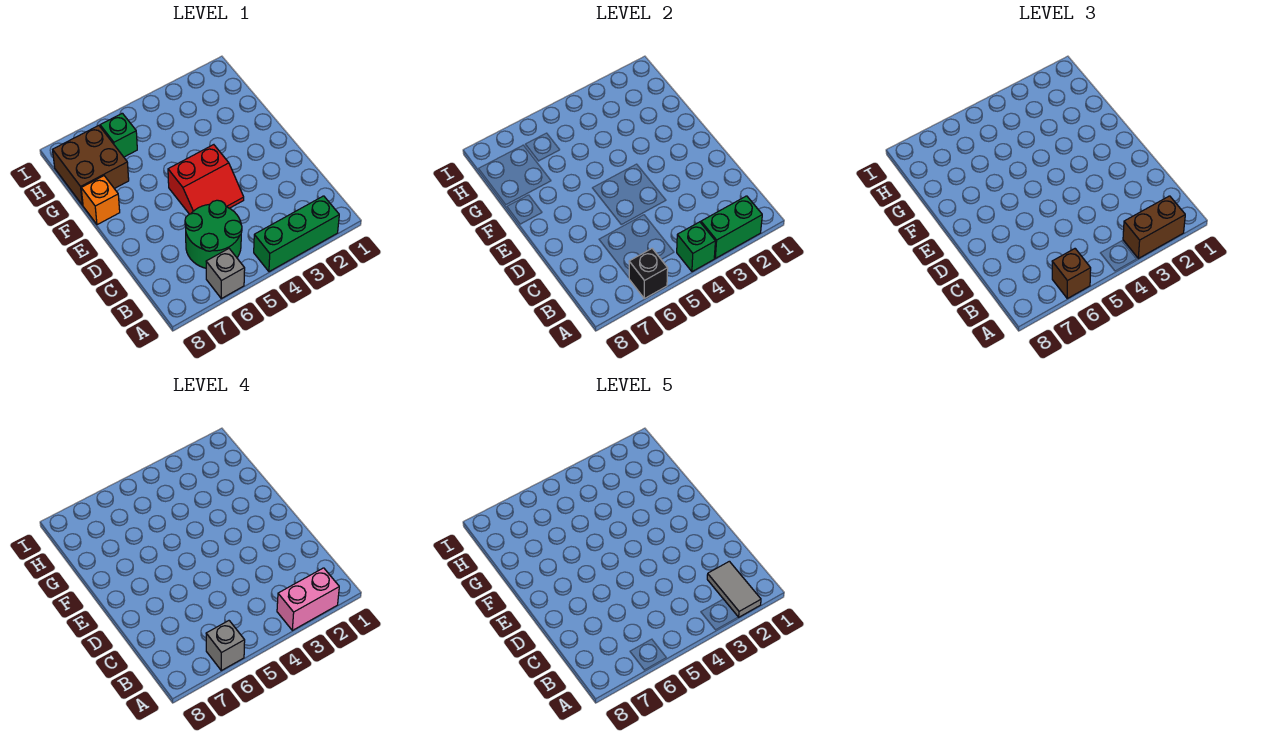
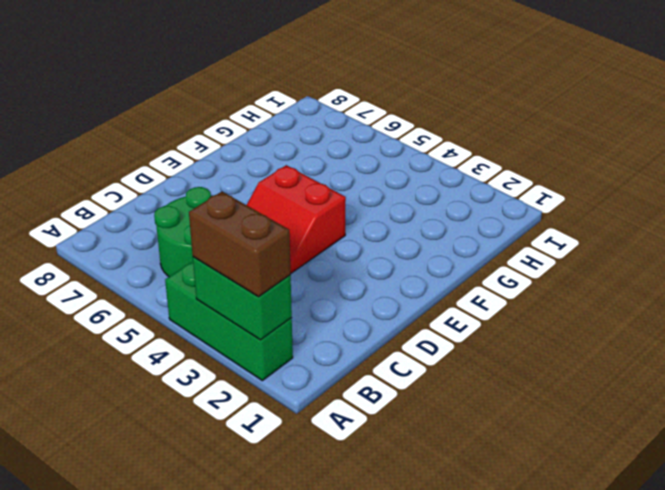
none -> grey 1x1 brick [206,249,245,298]
none -> orange 1x1 brick [81,176,120,225]
none -> brown 2x2 brick [53,126,129,205]

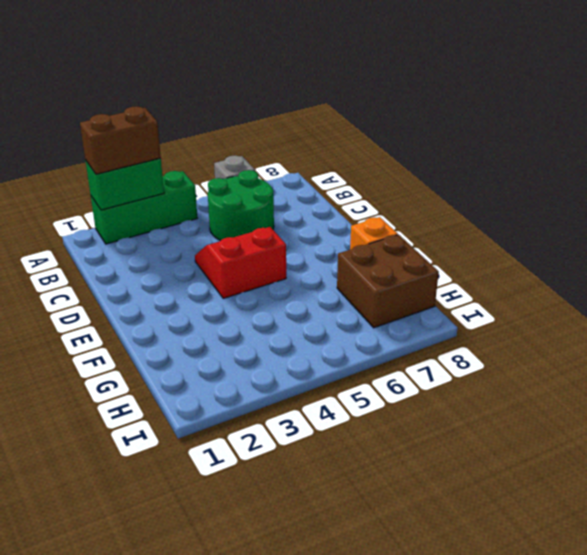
none -> green 1x1 brick [100,113,137,157]
none -> green 1x1 brick [677,222,715,272]
none -> black 1x1 brick [629,249,668,298]

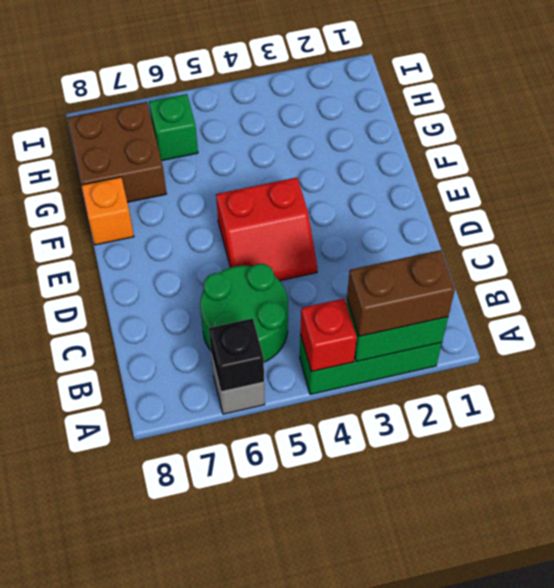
red 1x1 brick [300,298,357,372] -> green 1x1 brick [677,222,715,272]
none -> brown 1x1 brick [1052,249,1091,298]
none -> pink 1x2 brick [277,568,339,630]
none -> grey 1x1 brick [206,621,245,670]

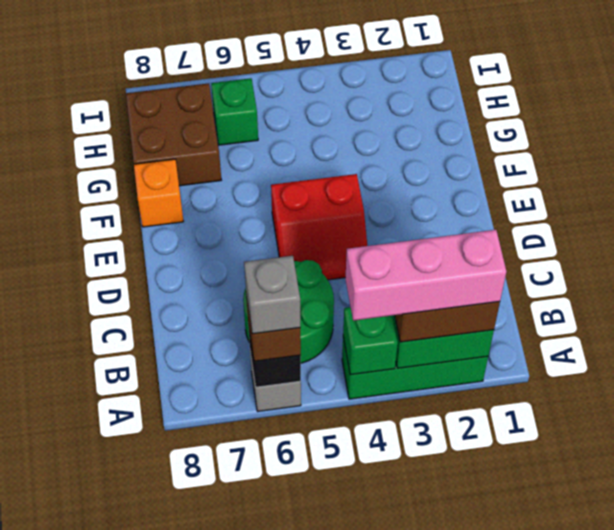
pink 1x3 brick [345,230,506,321] -> pink 1x2 brick [277,568,339,630]
none -> grey 1x2 tile [707,561,761,617]

